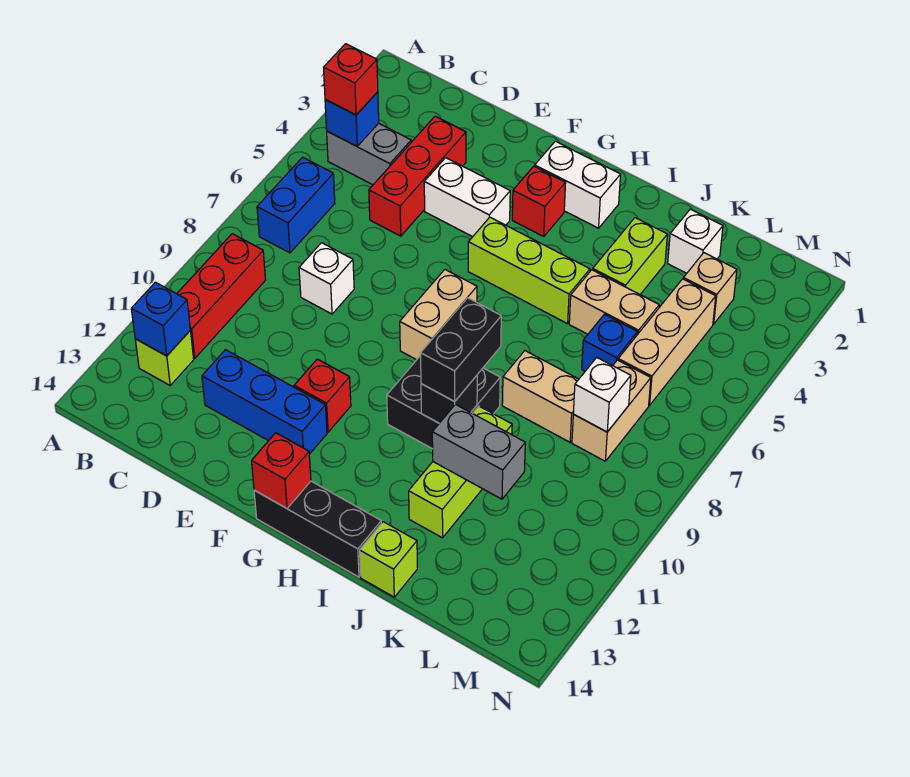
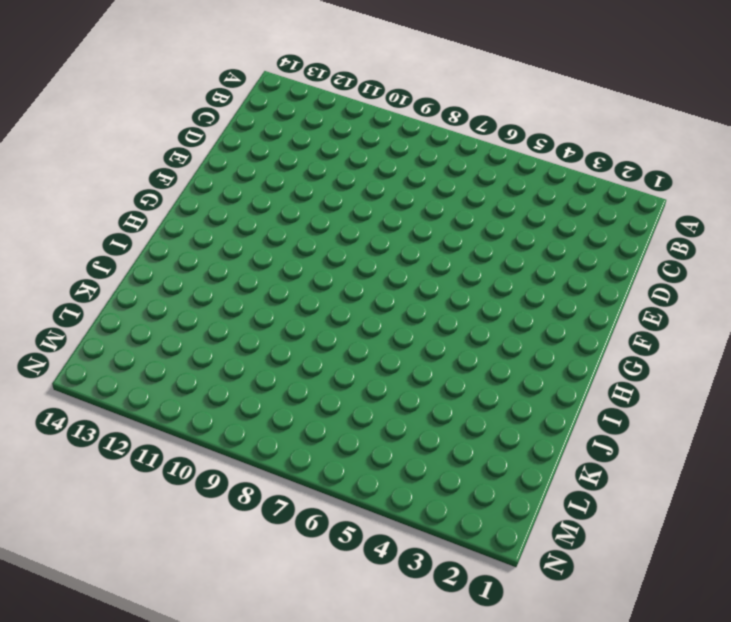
none -> grey 1x2 brick [327,123,411,185]
none -> blue 1x2 brick [257,157,335,253]
none -> red 1x3 brick [177,234,266,358]
none -> lime 1x1 brick [135,331,194,385]

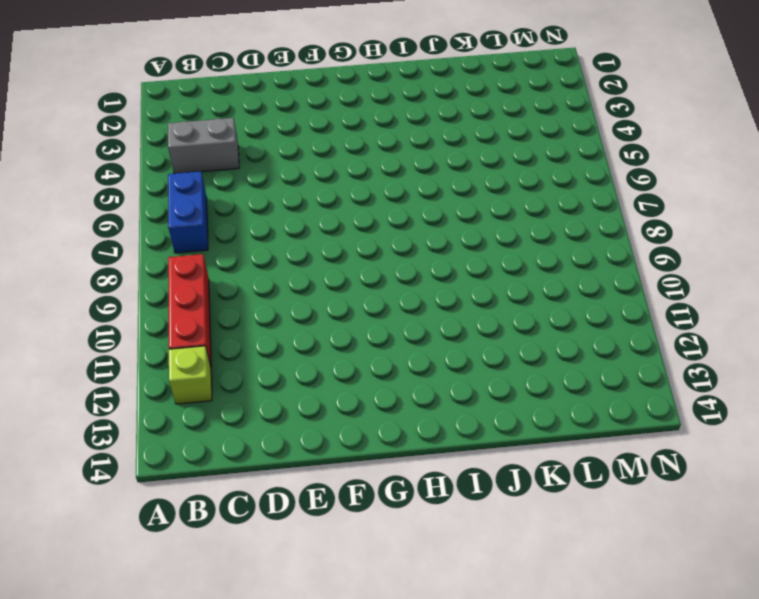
none -> red 1x3 brick [369,116,466,236]
none -> white 1x1 brick [299,243,354,314]
none -> blue 1x3 brick [202,350,327,454]
none -> white 1x2 brick [424,158,510,237]

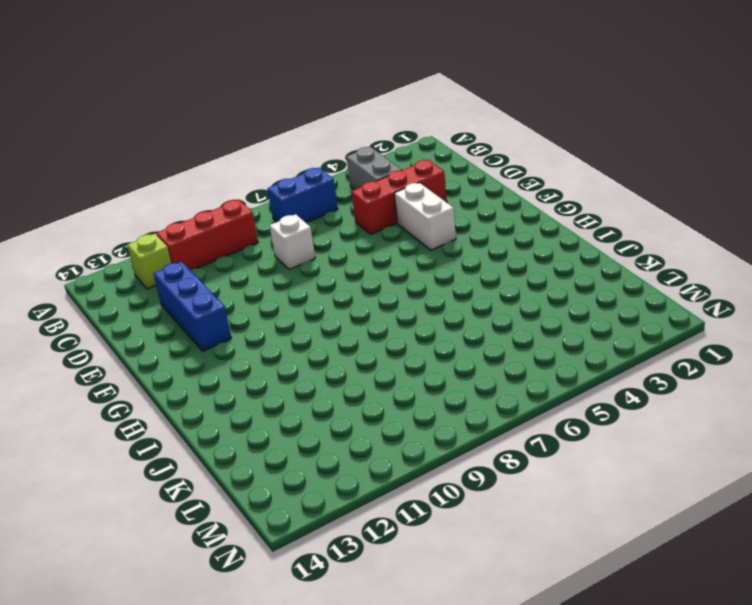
none -> red 1x1 brick [294,359,351,432]
none -> white 1x2 brick [535,141,621,228]
none -> red 1x1 brick [512,166,565,237]
none -> lime 1x3 brick [468,217,590,324]

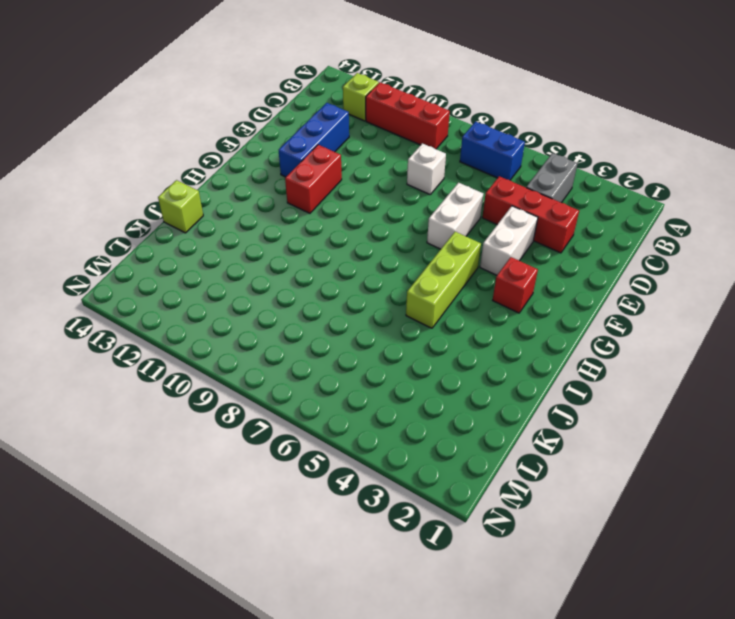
white 1x2 brick [427,183,483,249] -> white 1x2 brick moved to [535,141,621,228]
red 1x2 brick [285,145,342,213] -> red 1x1 brick [294,359,351,432]
none -> tan 1x2 brick [400,270,477,360]
none -> black 1x3 brick [254,481,381,577]
none -> black 2x2 brick [387,355,500,449]
none -> lime 1x2 brick [593,218,667,294]

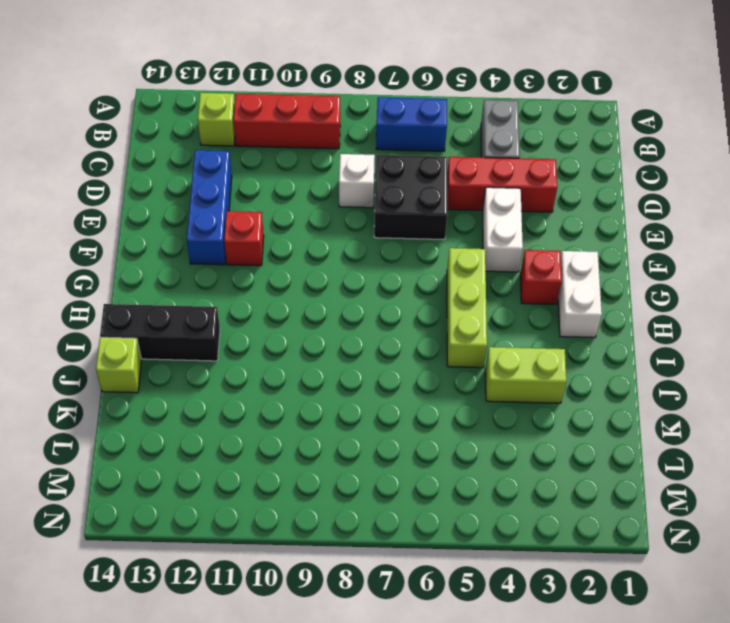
black 2x2 brick [374,155,447,240] -> black 2x2 brick moved to [387,355,500,449]
black 1x3 brick [100,304,220,361] -> black 1x3 brick turned to [254,481,381,577]
none -> tan 1x2 brick [400,270,477,360]
none -> tan 1x2 brick [569,270,659,335]
none -> tan 1x2 brick [502,351,579,442]
none -> lime 1x3 brick [409,406,512,538]

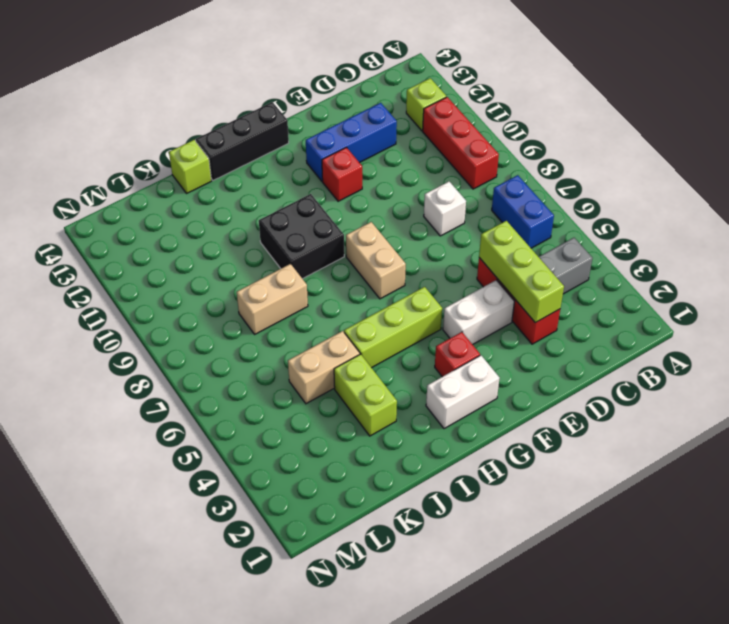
lime 1x3 brick [479,221,564,323] -> lime 1x3 brick moved to [409,406,512,538]
none -> white 1x1 brick [668,209,723,273]
none -> blue 1x1 brick [582,314,638,371]
none -> tan 1x1 brick [683,253,737,324]
none -> tan 1x3 brick [618,279,716,405]

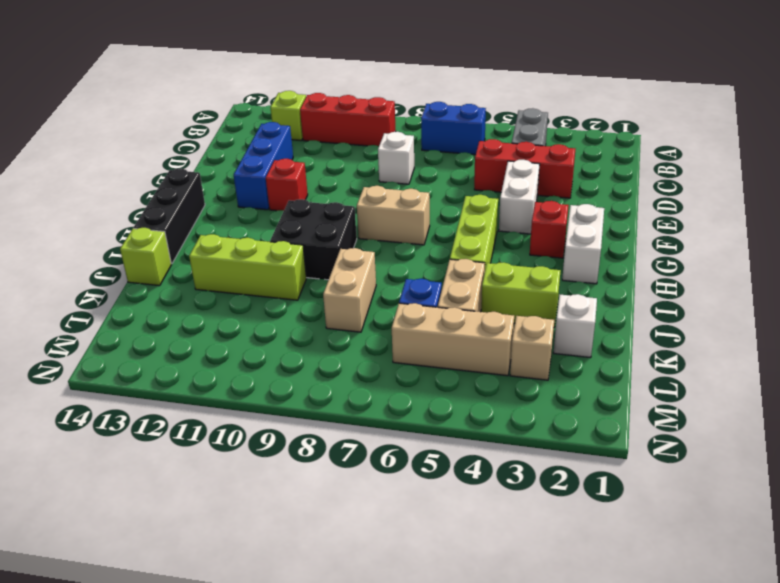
none -> tan 1x2 brick [572,360,651,461]
none -> blue 1x1 brick [325,92,379,146]
none -> blue 1x1 brick [131,282,190,356]
none -> red 1x1 brick [252,433,311,508]

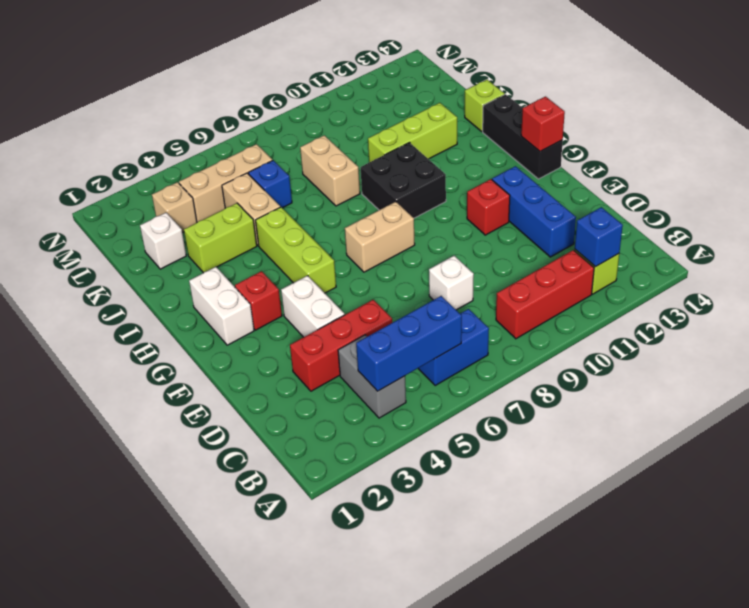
blue 1x3 brick [356,296,462,391] -> blue 1x1 brick [325,92,379,146]
none -> tan 1x2 brick [572,360,651,461]
none -> black 1x1 brick [421,376,477,423]
none -> grey 1x2 brick [432,404,525,499]
none -> white 1x1 brick [573,358,631,432]

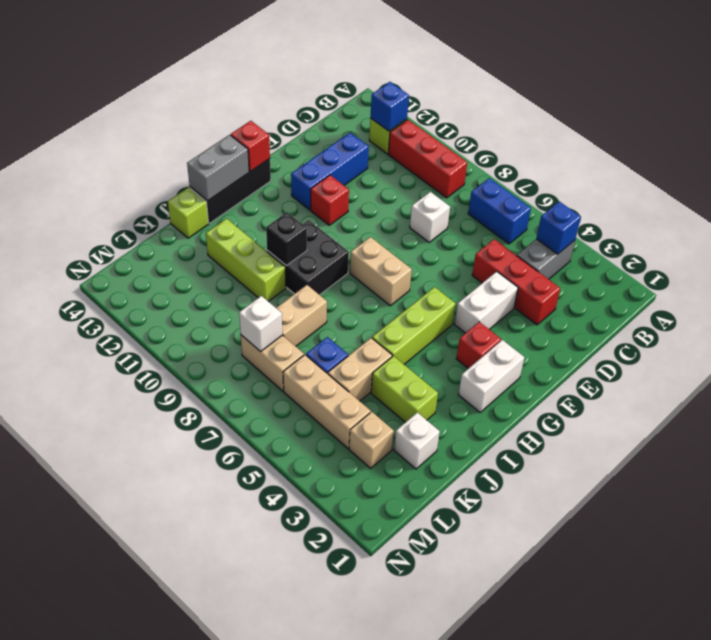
grey 1x2 brick [187,135,249,201] -> grey 1x2 brick moved to [432,404,525,499]
none -> red 1x1 brick [324,44,378,115]
none -> black 1x2 brick [421,298,501,402]

